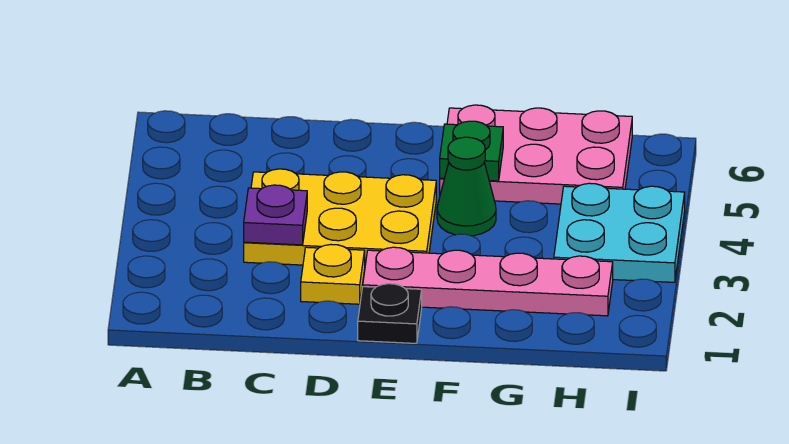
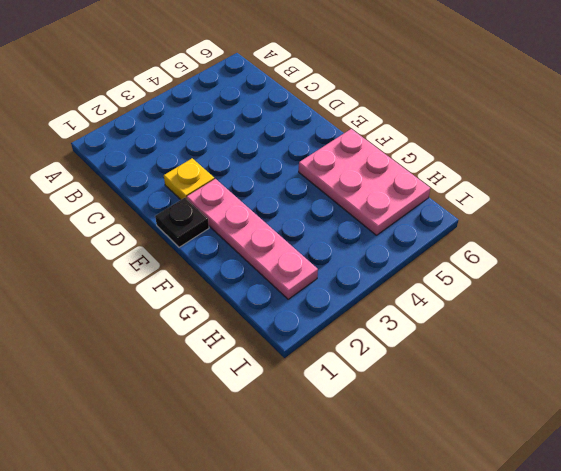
none -> yellow 2x3 plate [244,169,436,265]
none -> green 1x1 cone [437,137,496,236]

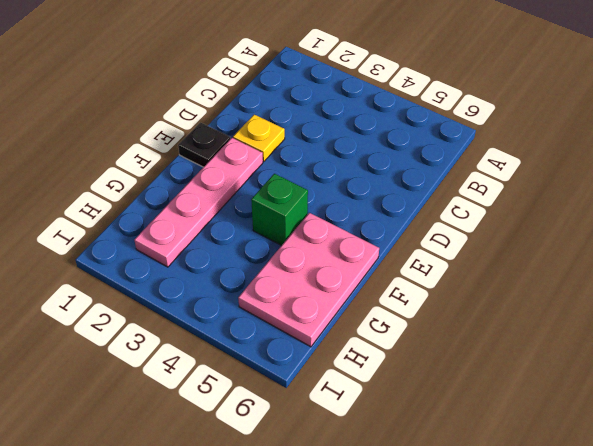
green 1x1 brick [251,174,308,246] -> green 1x1 cone [437,137,496,236]
none -> yellow 2x3 plate [244,169,436,265]
none -> cyan 2x2 plate [554,183,685,282]

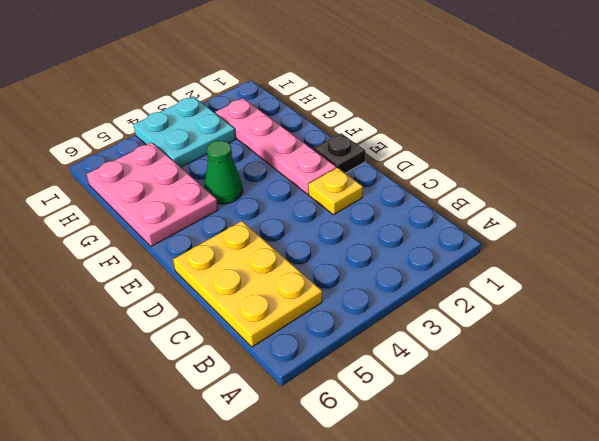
yellow 2x3 plate [173,221,322,347] -> yellow 2x3 plate moved to [244,169,436,265]
none -> purple 1x1 plate [244,185,307,245]
none -> green 1x1 plate [440,121,503,181]

